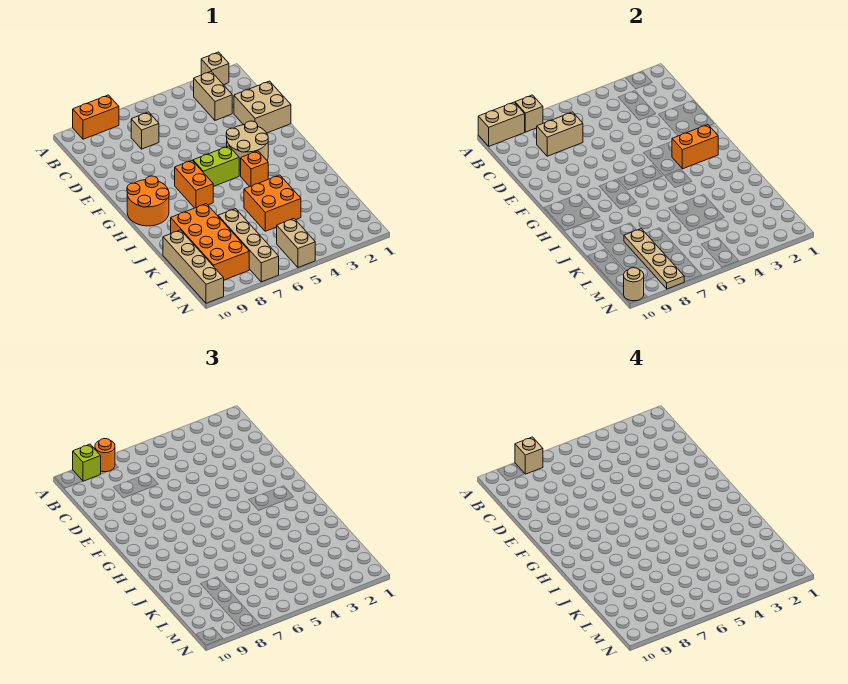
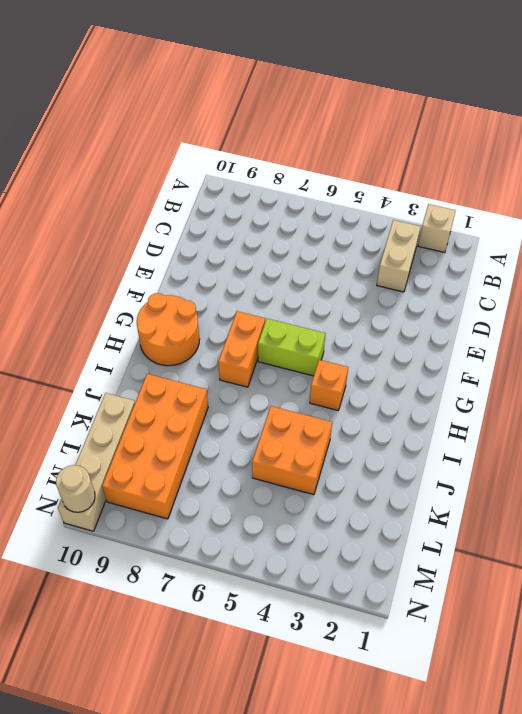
none -> orange 1x2 brick [73,95,119,139]
none -> tan 1x1 brick [131,112,159,149]
none -> tan 2x2 brick [234,81,291,133]

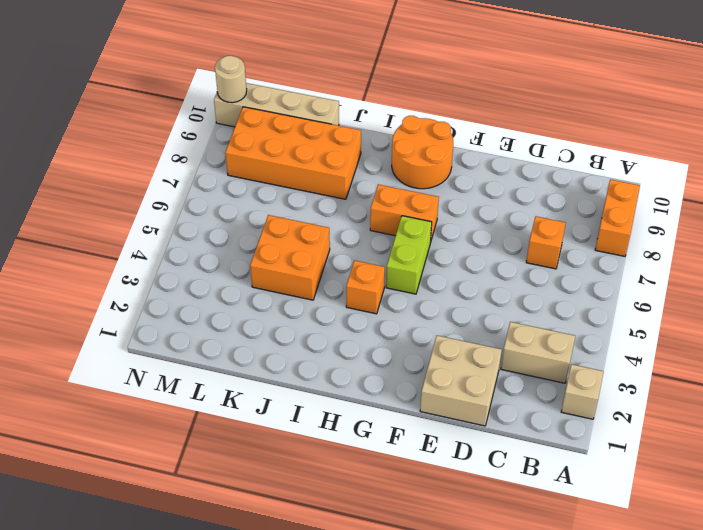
orange 1x1 brick [526,216,566,269] -> tan 1x1 brick [131,112,159,149]
none -> tan 2x2 round brick [226,121,268,170]
none -> tan 1x4 brick [218,209,279,282]
none -> tan 1x2 brick [276,219,315,268]

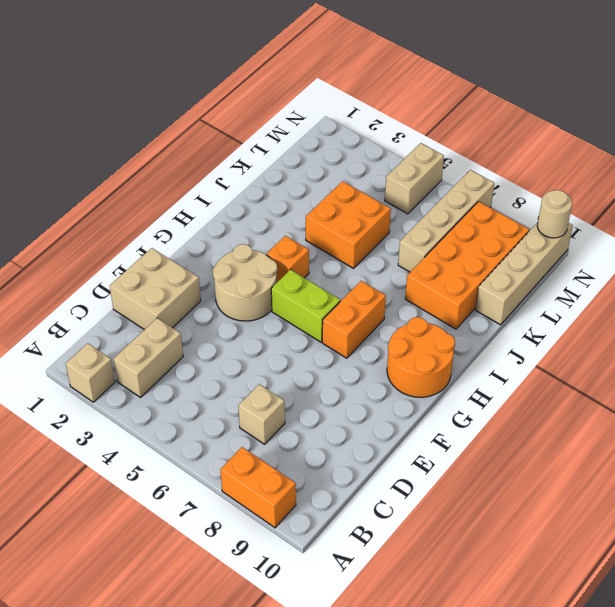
none -> tan 1x1 brick [515,95,543,132]
none -> tan 1x2 brick [478,102,525,146]
none -> tan 1x2 brick [537,112,583,156]

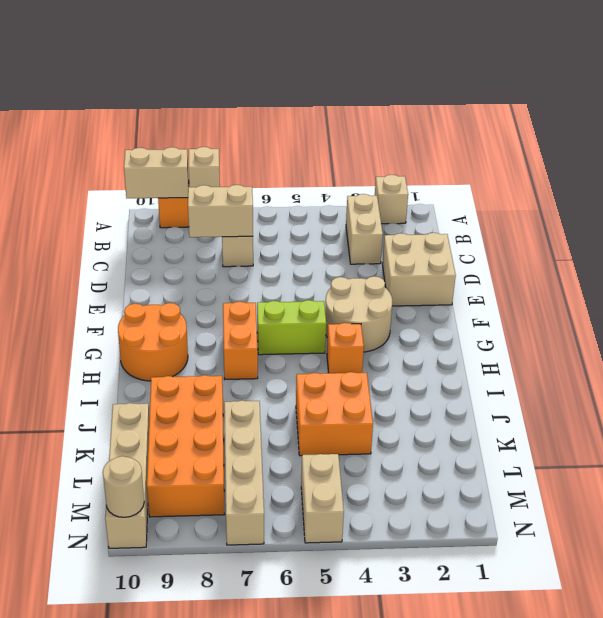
none -> orange 1x2 brick [672,125,718,169]
none -> tan 1x4 plate [624,229,684,289]
none -> orange 1x1 round brick [95,439,115,472]

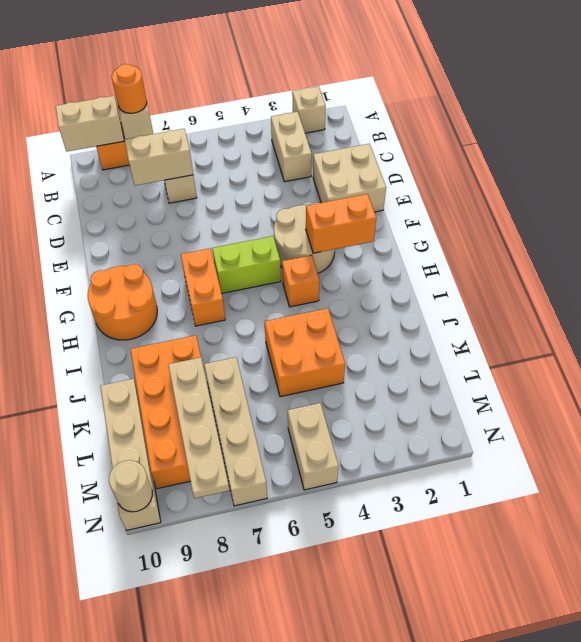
none -> lime 1x1 brick [73,444,101,481]
none -> tan 1x1 brick [515,437,543,474]

